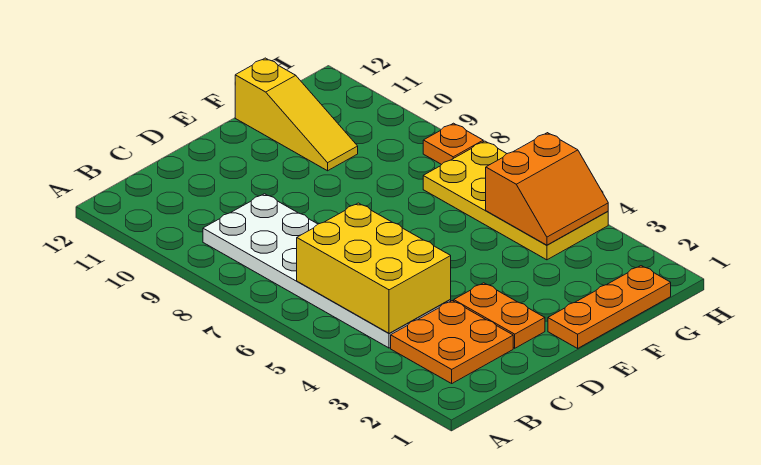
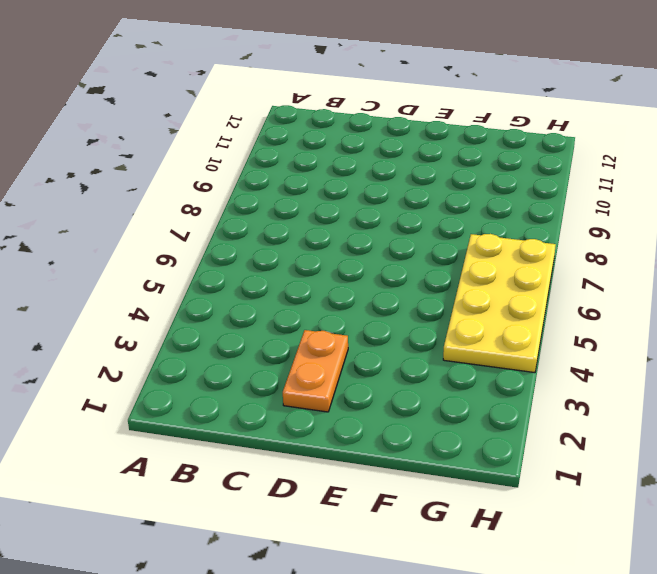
none -> orange 2x2 plate [391,301,513,383]
none -> white 2x6 plate [203,194,451,348]

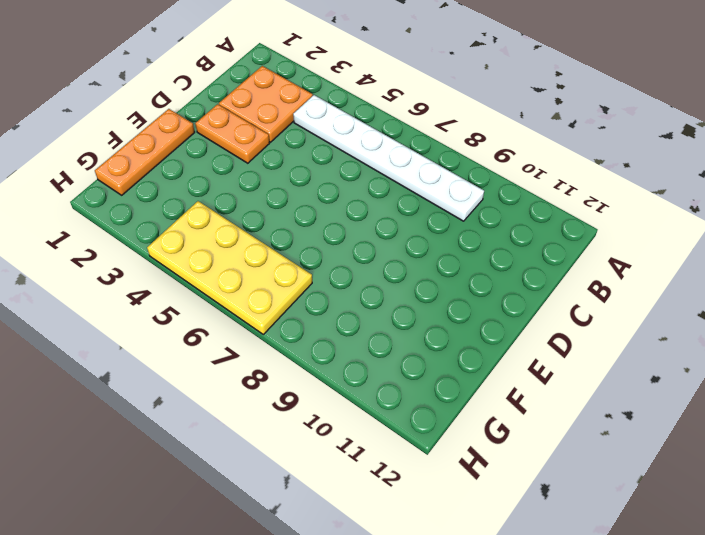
white 1x6 plate [293,95,484,221] -> white 2x6 plate [203,194,451,348]
none -> yellow 1x3 slope [235,58,358,171]
none -> orange 1x1 plate [423,123,483,165]

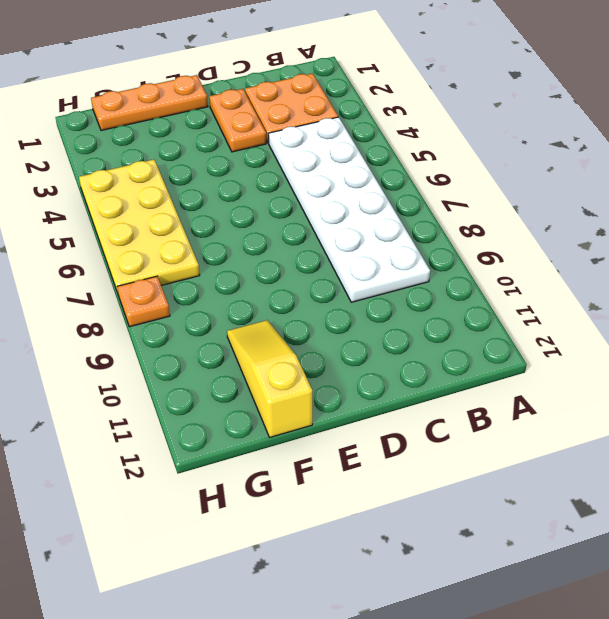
none -> yellow 2x3 brick [297,203,451,334]
none -> orange 2x2 slope [486,133,608,245]

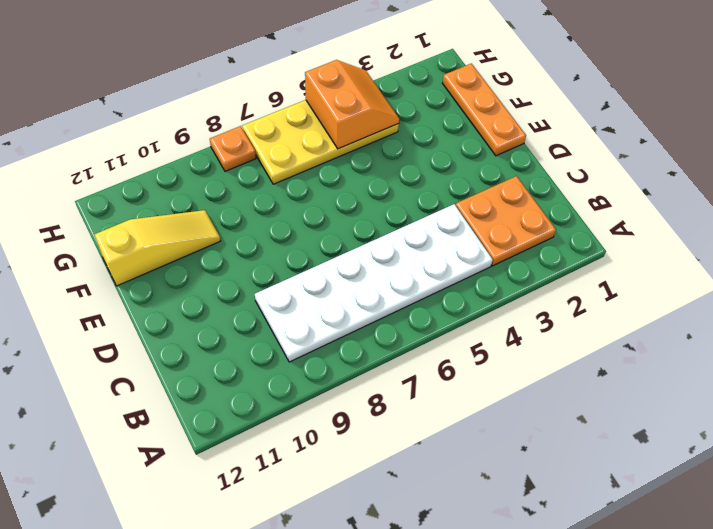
none -> orange 1x2 plate [454,283,545,348]
none -> yellow 2x3 brick [297,203,451,334]

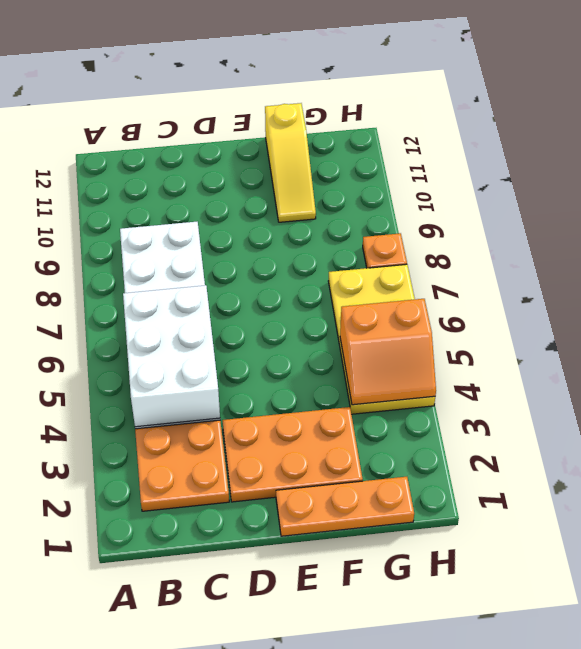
white 2x3 brick [123,285,220,427] -> yellow 2x3 brick [297,203,451,334]
orange 2x3 plate [223,407,363,502] -> orange 1x2 plate [454,283,545,348]

